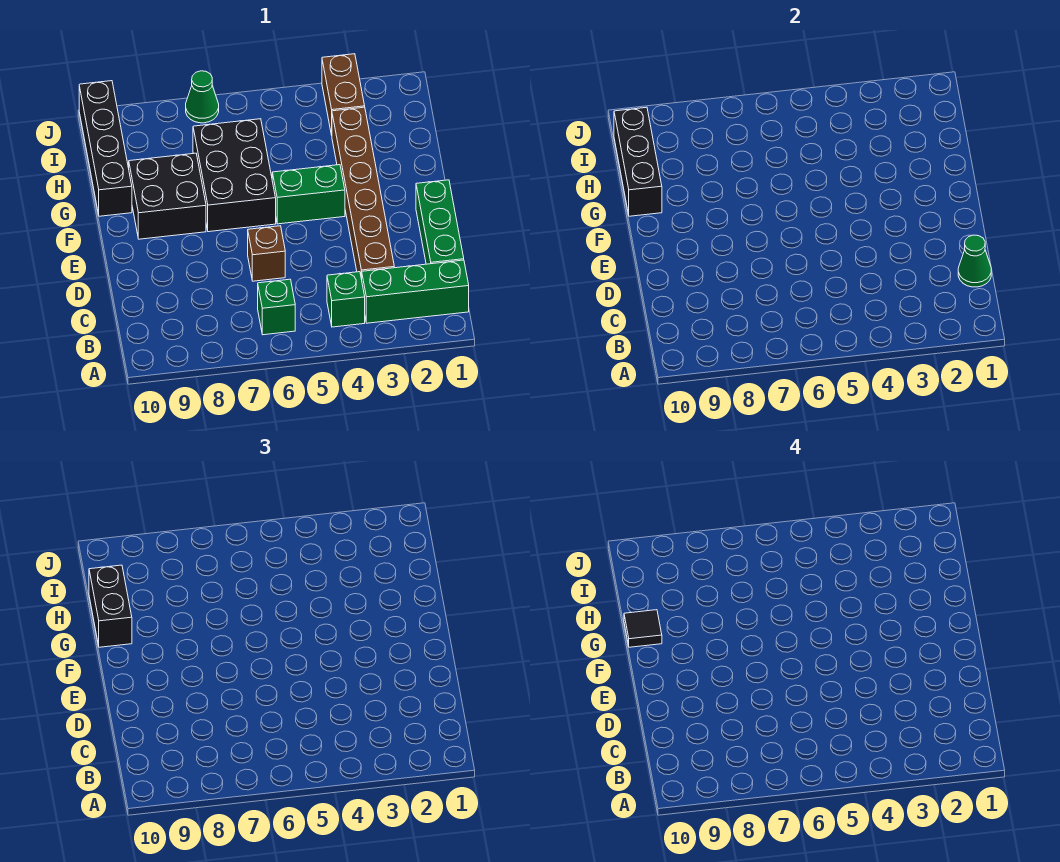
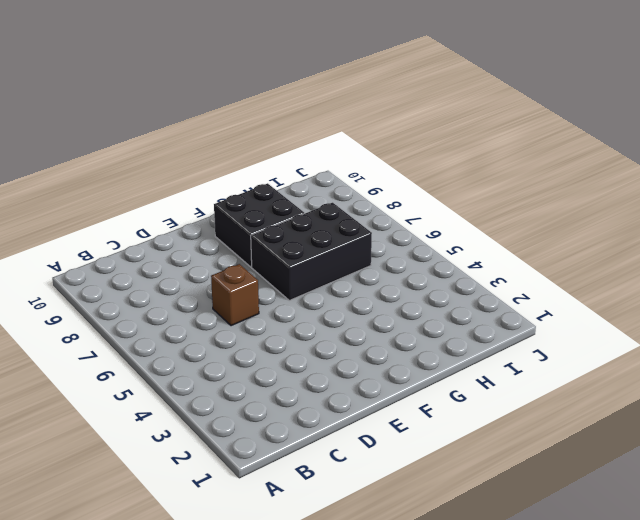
none -> green 1x3 brick [362,260,469,323]
none -> green 1x1 brick [327,272,365,327]
none -> green 1x1 brick [258,279,295,335]

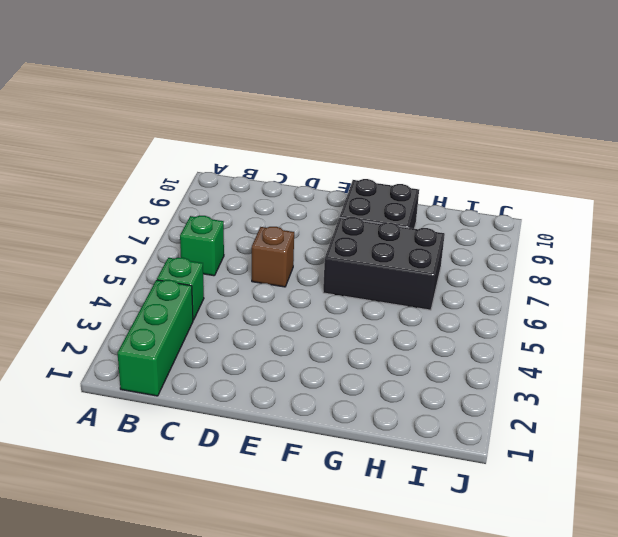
none -> green 1x3 brick [416,180,464,264]
none -> brown 1x6 brick [332,107,394,279]
none -> green 1x2 brick [272,165,345,224]

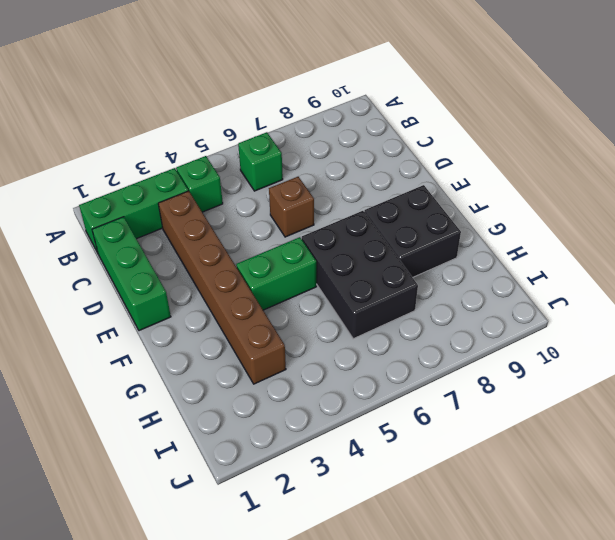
none -> black 1x4 brick [79,81,132,216]
none -> brown 1x2 brick [322,54,365,135]
none -> green 1x1 cone [186,71,219,123]

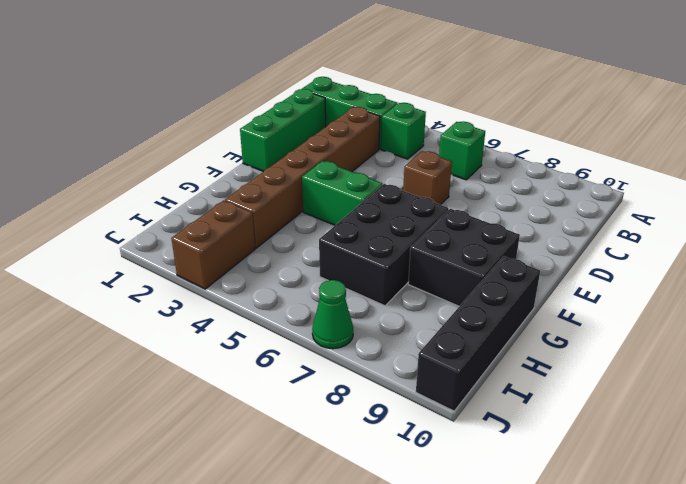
none -> green 1x1 cone [958,235,991,287]
none -> black 1x3 brick [614,107,662,216]
none -> black 1x2 brick [89,565,132,647]

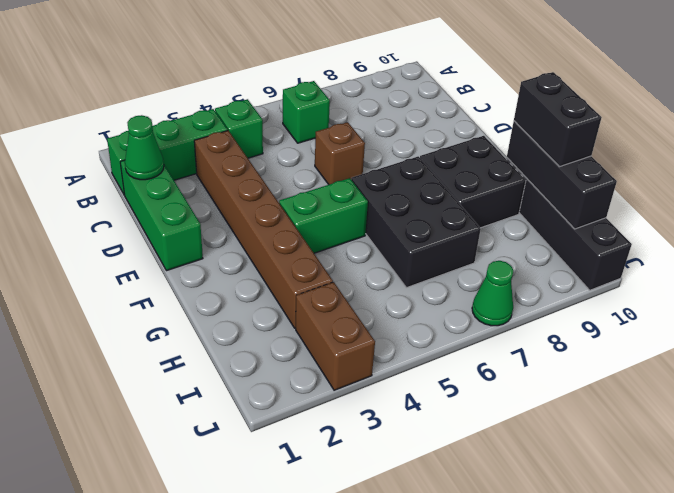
none -> black 1x1 tile [624,610,662,647]

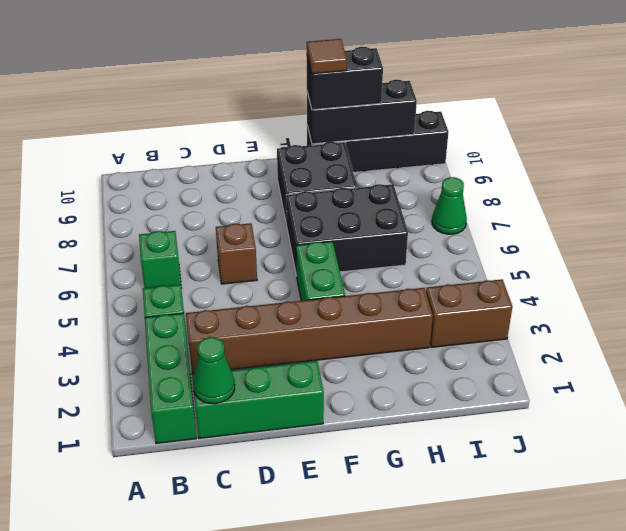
brown 1x1 tile [307,39,347,74] -> black 1x1 tile [624,610,662,647]

